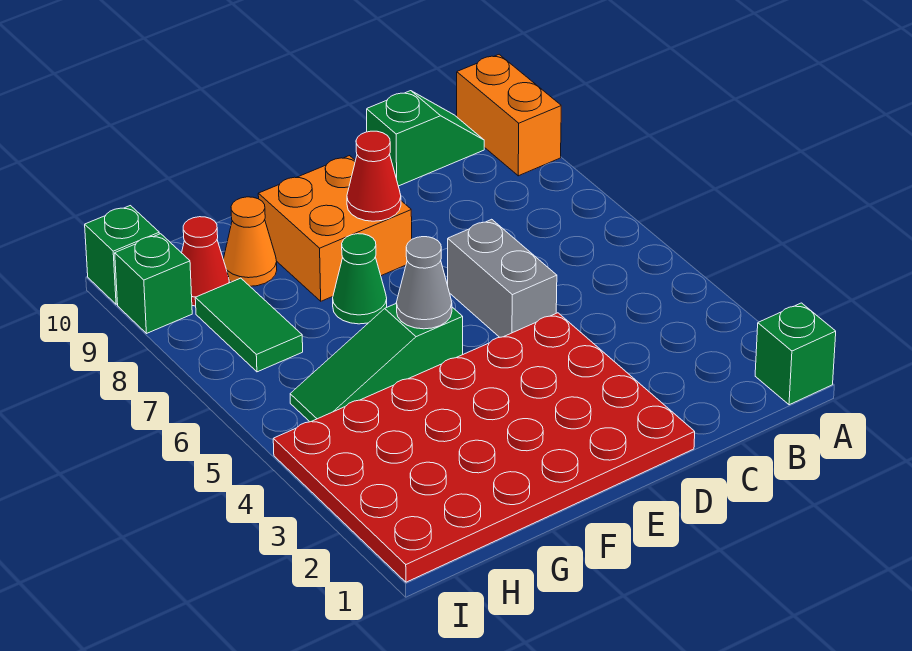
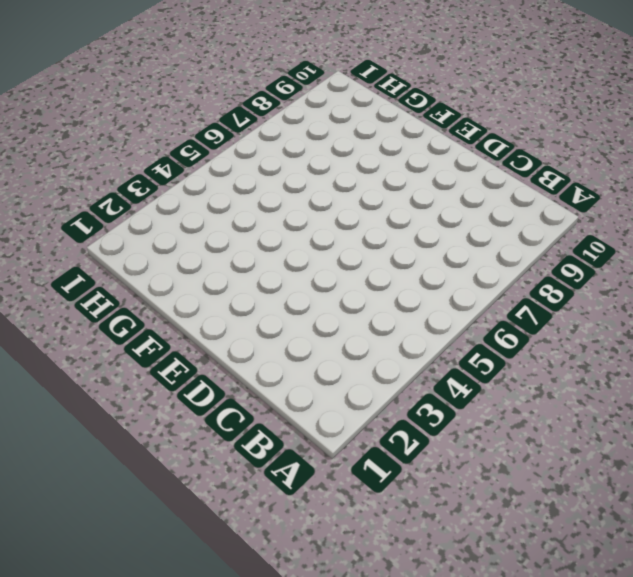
none -> green 1x1 brick [755,303,836,405]
none -> orange 1x2 brick [457,55,561,176]
none -> green 1x2 slope [367,91,484,186]

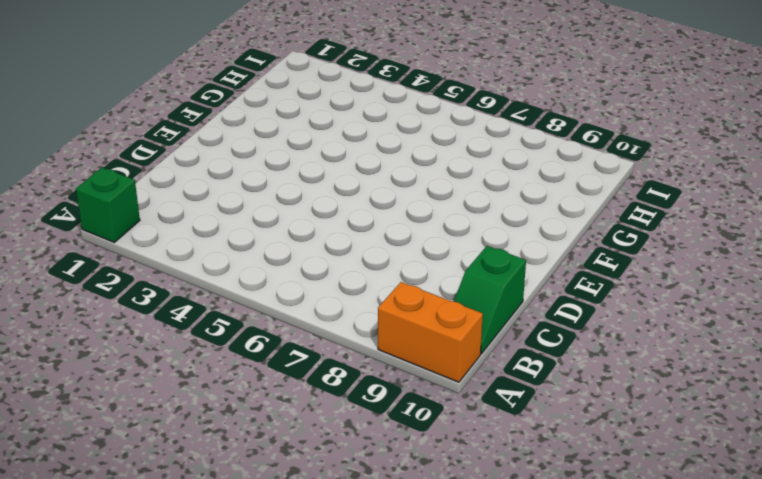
none -> red 4x6 plate [273,313,695,582]
none -> grey 1x2 brick [448,219,557,337]
none -> orange 2x2 brick [258,156,412,301]

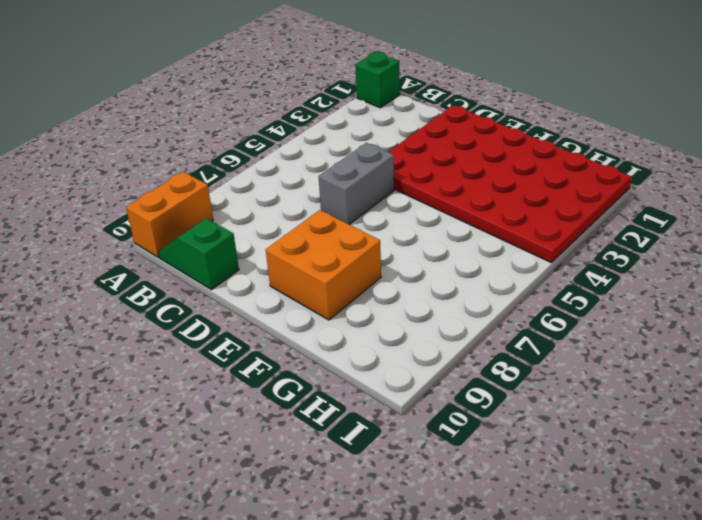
none -> green 1x3 slope [290,304,463,422]
none -> green 1x1 cone [333,234,387,324]
none -> orange 1x1 cone [223,197,277,286]

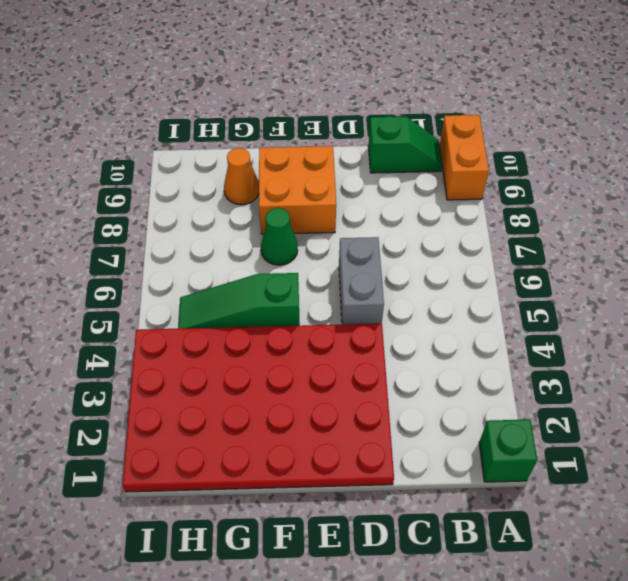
none -> green 1x2 tile [195,278,303,372]
none -> red 1x1 cone [182,217,229,306]
none -> green 1x1 brick [115,234,192,334]

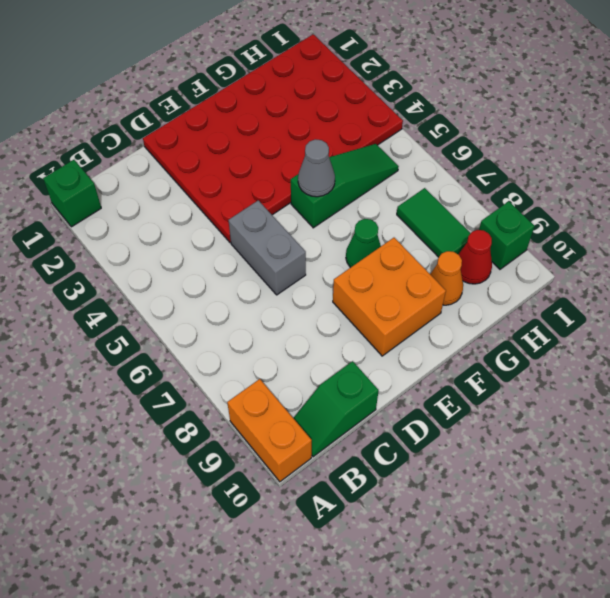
none -> green 1x1 brick [85,206,159,304]
none -> red 1x1 cone [347,131,401,221]

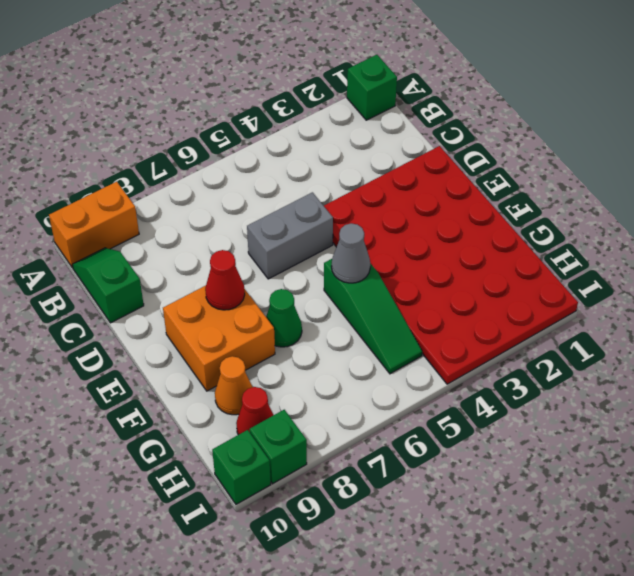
none -> green 1x2 tile [195,278,303,372]

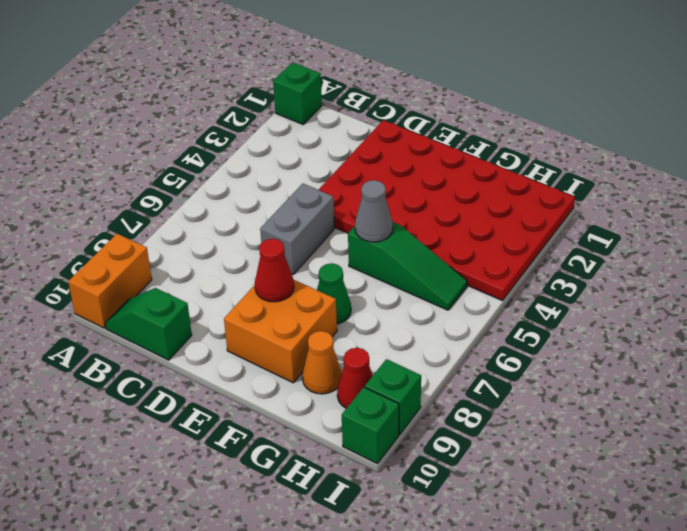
none -> green 1x2 tile [195,278,303,372]

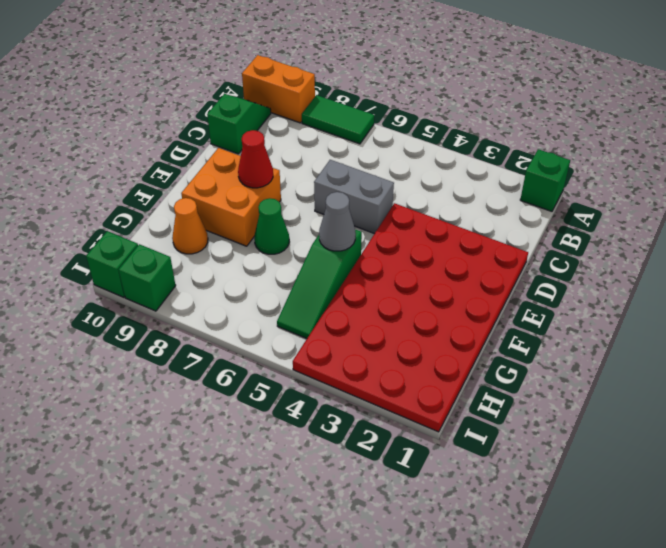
green 1x2 tile [302,95,374,144] -> green 1x2 tile moved to [195,278,303,372]
none -> red 1x1 cone [182,217,229,306]

